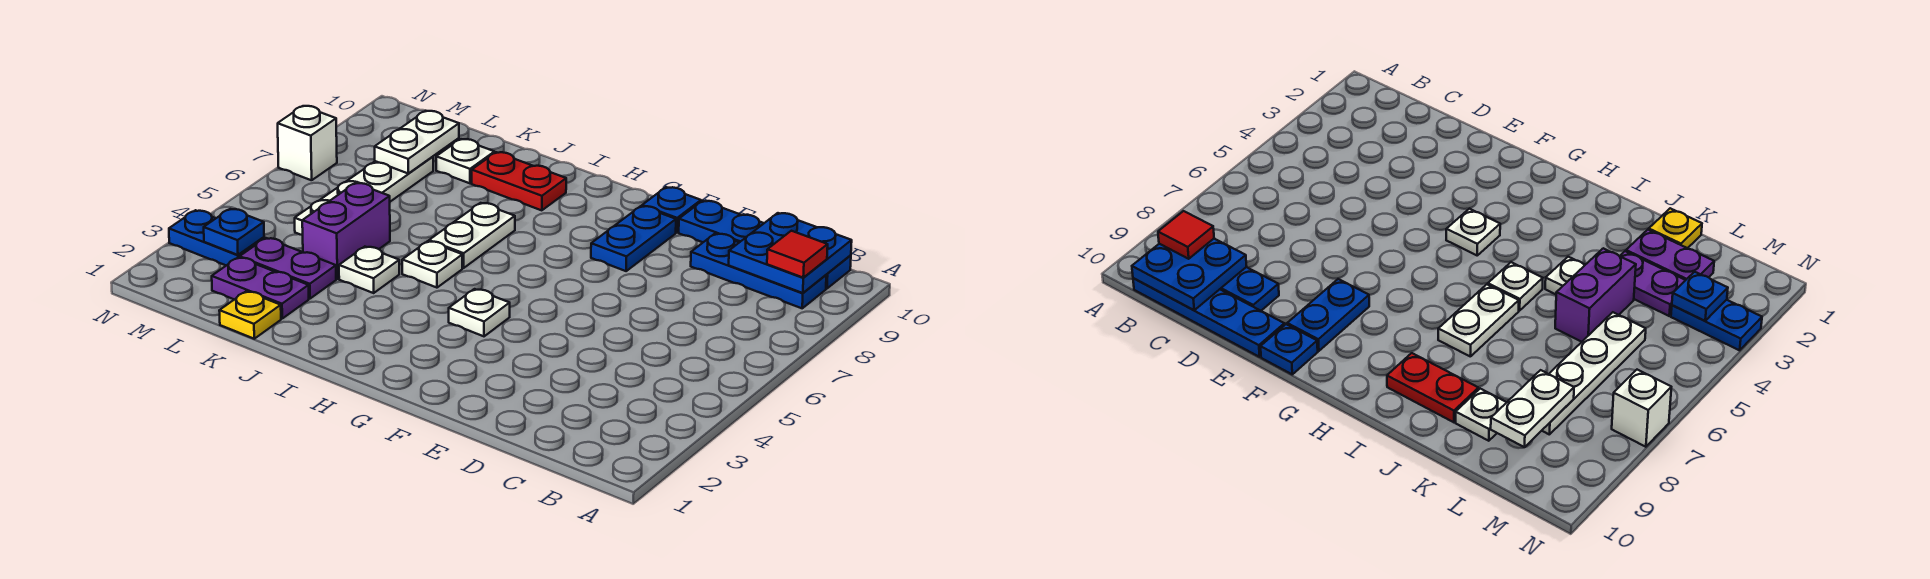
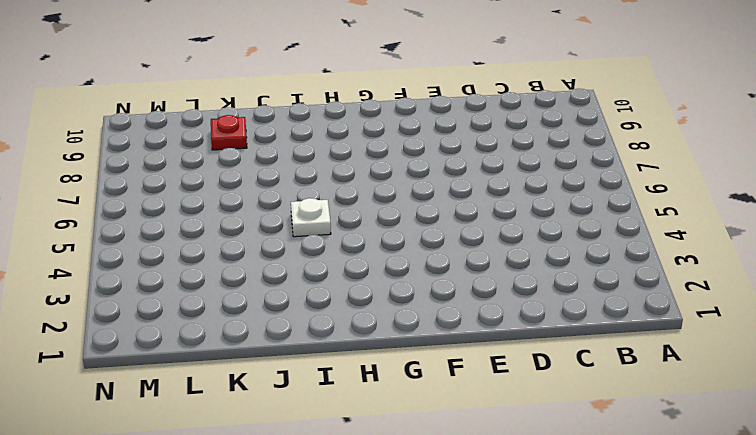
red 1x1 plate [211,115,247,150] -> white 1x1 plate [436,139,495,183]
none -> blue 1x3 plate [691,234,826,308]
none -> blue 1x4 plate [679,201,851,289]
none -> blue 1x2 plate [591,206,676,271]

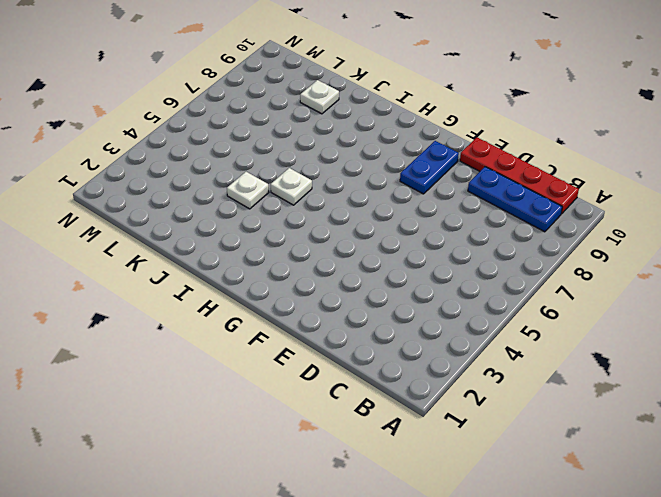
red 1x4 plate [460,137,579,214] -> blue 1x4 plate [679,201,851,289]
none -> blue 1x1 plate [642,187,701,233]
none -> white 1x1 plate [449,289,510,336]
none -> white 1x2 plate [429,203,515,268]

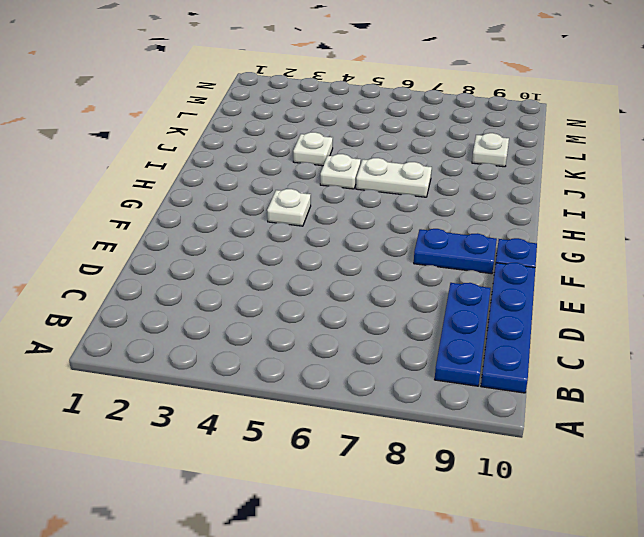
none -> red 1x2 plate [472,152,566,210]
none -> yellow 1x1 plate [219,291,281,339]
none -> purple 1x2 plate [212,257,309,318]

